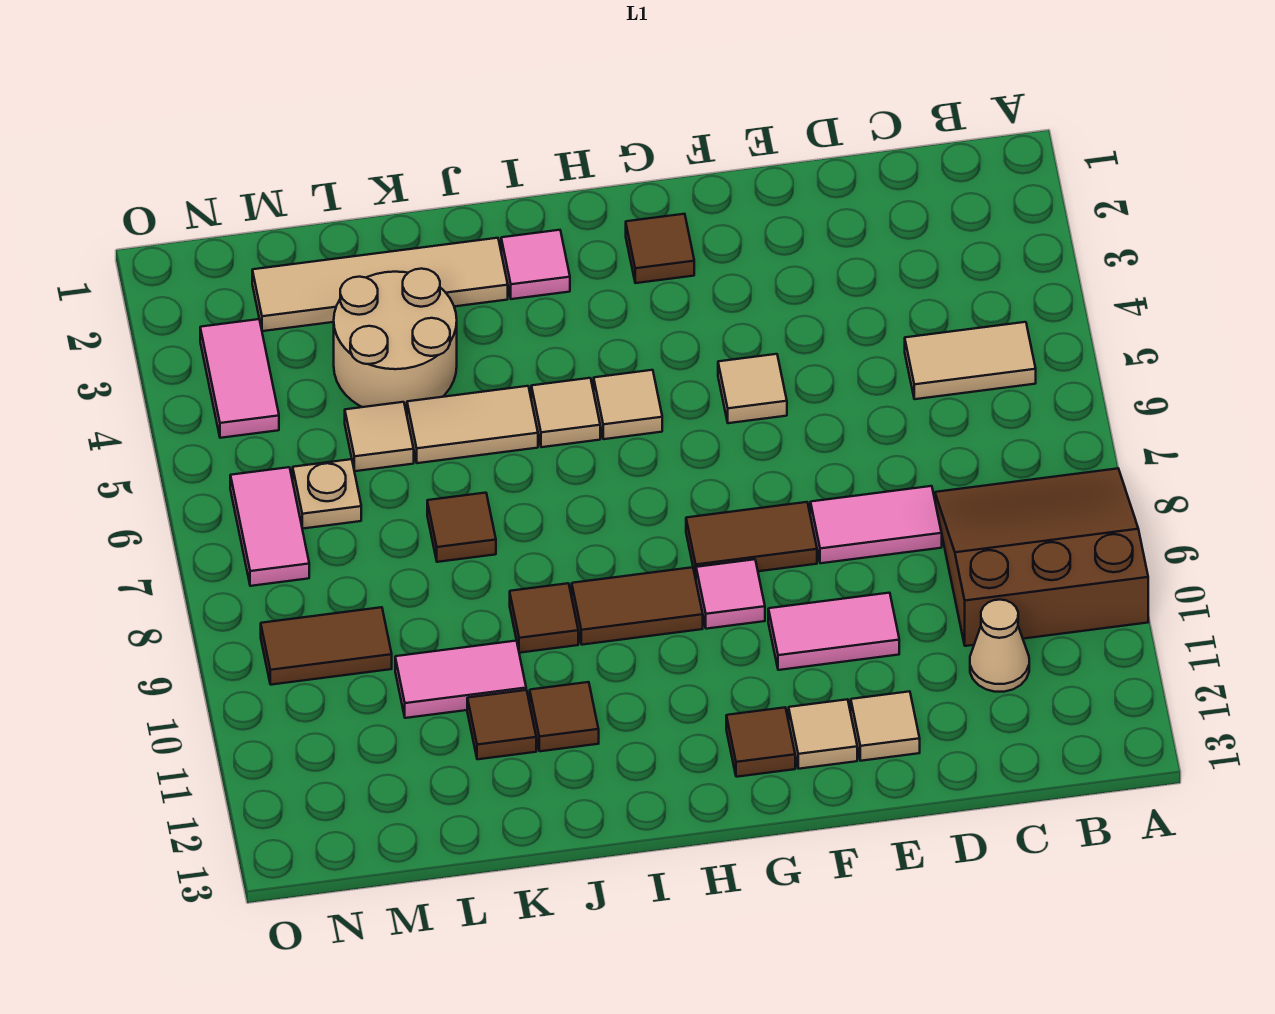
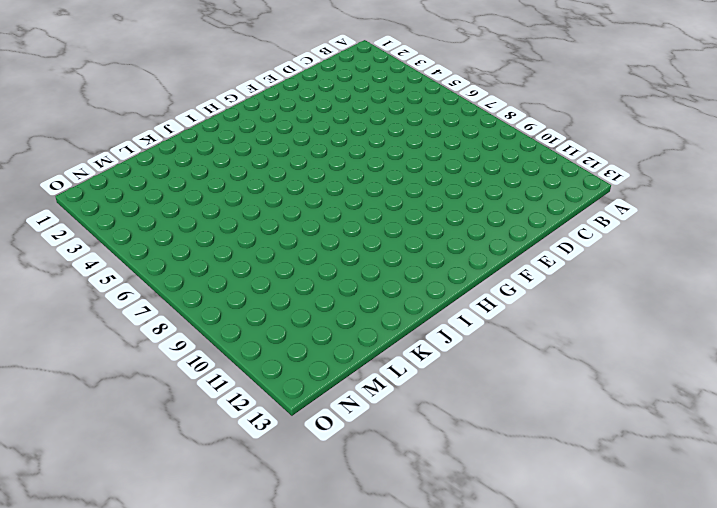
none -> brown 3x3 slope [935,468,1148,646]
none -> tan 1x2 tile [905,322,1036,399]
none -> tan 1x1 cone [970,600,1029,692]

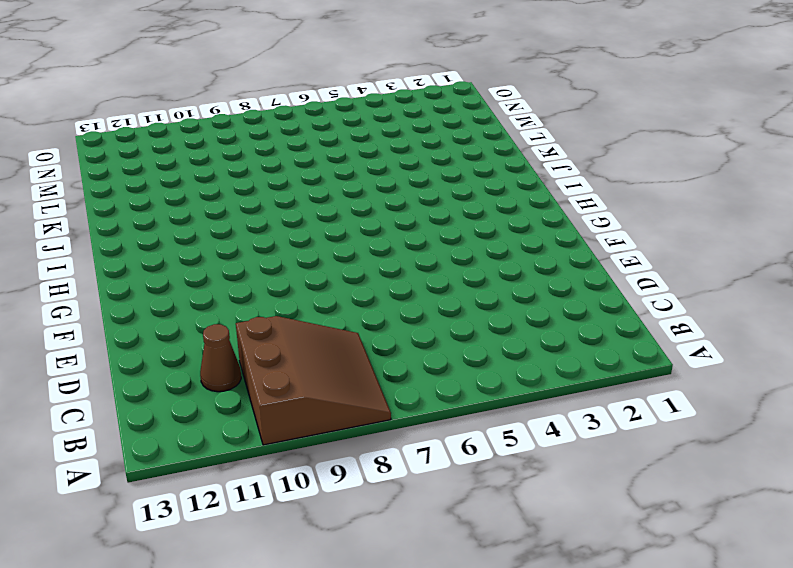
brown 1x1 cone [200,324,241,392] -> tan 1x1 cone [970,600,1029,692]
none -> tan 1x2 tile [905,322,1036,399]
none -> pink 1x2 tile [810,486,942,563]
none -> pink 1x2 tile [768,593,899,670]

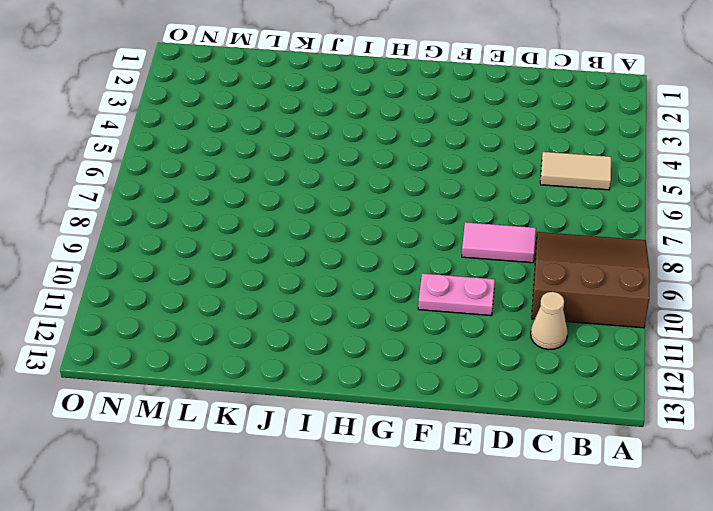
pink 1x2 plate [418,273,495,316] -> pink 1x2 tile [768,593,899,670]
none -> tan 1x1 tile [851,691,920,761]
none -> tan 1x1 tile [718,354,787,423]
none -> brown 1x2 tile [686,502,817,578]

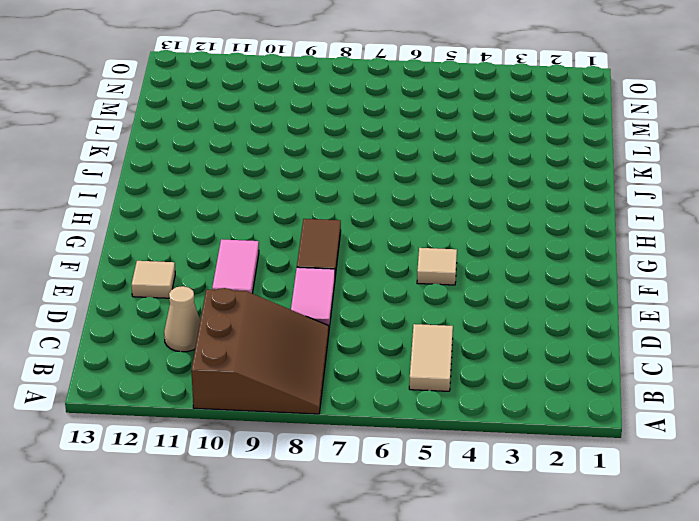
none -> tan 1x1 tile [789,699,857,769]
none -> brown 1x1 tile [626,214,694,283]
none -> pink 1x1 tile [696,559,765,629]

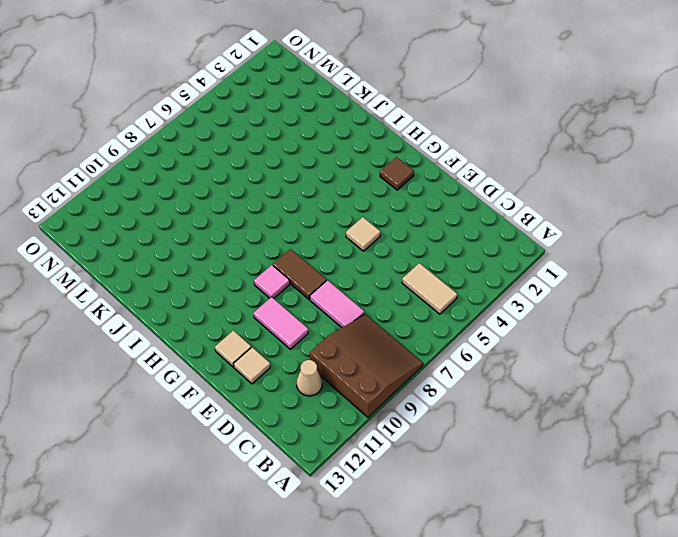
none -> brown 1x1 tile [726,708,795,777]
none -> tan 1x1 tile [594,370,662,439]
none -> brown 1x2 tile [572,567,703,645]

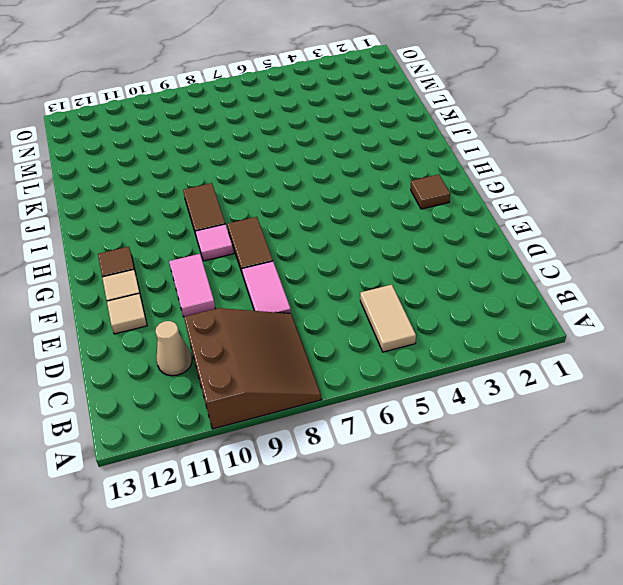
none -> tan 1x1 tile [718,354,787,423]
none -> tan 1x1 tile [594,370,662,439]
none -> pink 1x1 tile [501,230,570,299]

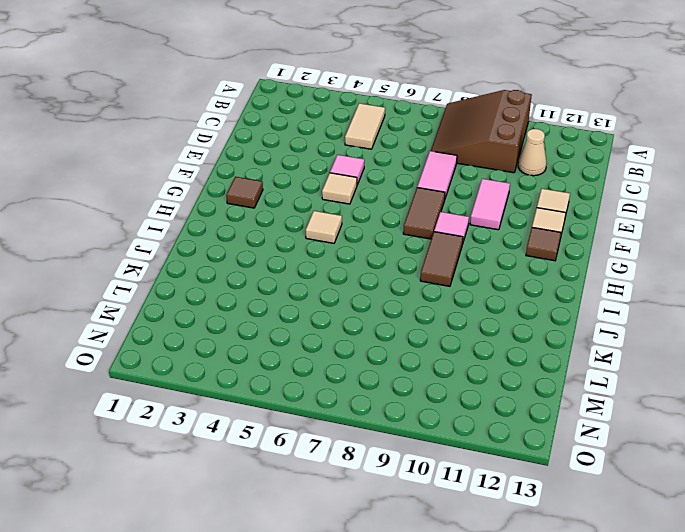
pink 1x1 tile [330,155,364,185] -> pink 1x1 tile moved to [501,230,570,299]
none -> tan 1x1 tile [531,378,600,447]
none -> tan 1x4 tile [252,238,508,331]
none -> tan 1x2 tile [407,386,538,463]

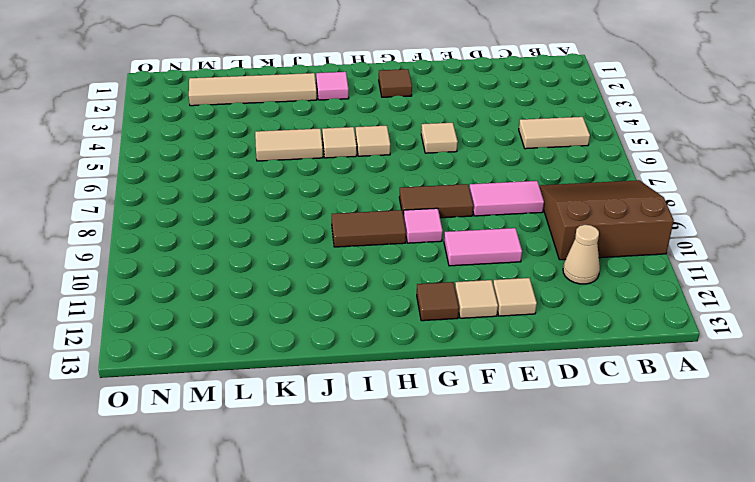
none -> brown 1x1 tile [510,583,578,653]
none -> brown 1x1 tile [530,682,599,751]
none -> tan 2x2 round brick [334,269,457,414]

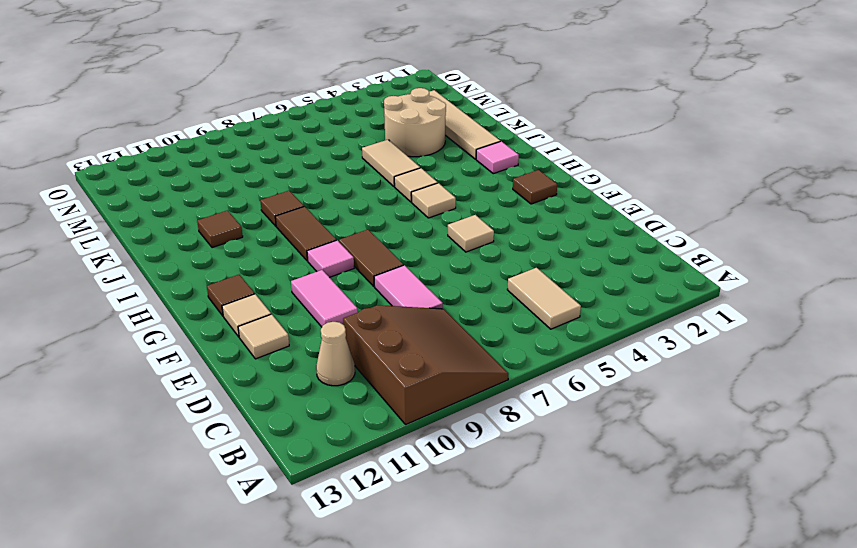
none -> brown 1x1 tile [427,493,496,562]
none -> pink 1x2 tile [395,641,526,718]
none -> brown 1x1 tile [467,690,536,759]

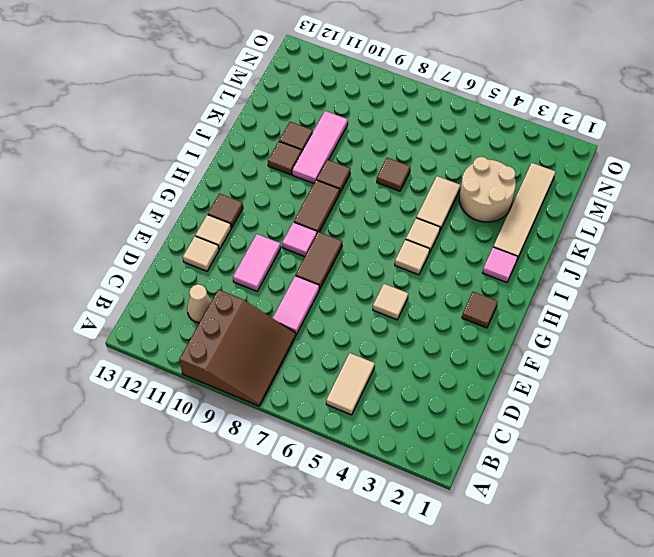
pink 1x3 tile [292,111,348,183] -> pink 1x2 tile [395,641,526,718]
none -> tan 1x1 tile [345,402,414,471]
none -> tan 1x1 plate [293,459,361,529]
none -> brown 1x2 tile [261,607,392,685]

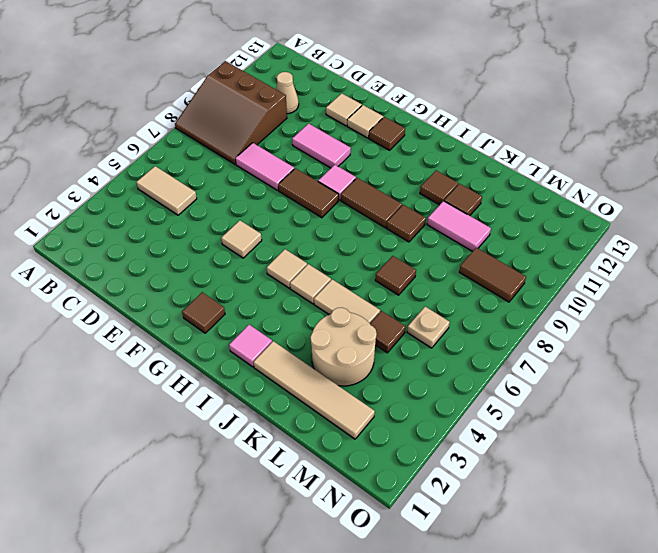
brown 1x1 tile [370,311,406,353] -> tan 1x1 tile [345,402,414,471]
none -> pink 1x2 tile [200,319,279,438]
none -> pink 1x2 tile [230,467,309,586]

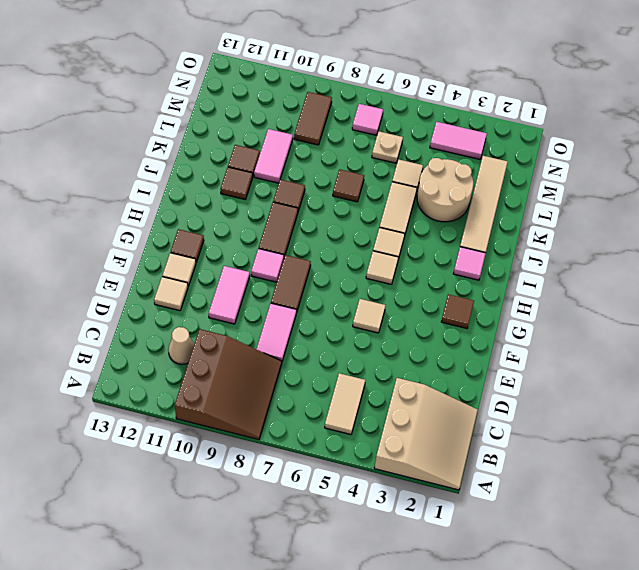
tan 3x3 slope [374,378,478,490] -> none
pink 1x1 tile [352,104,383,135] -> pink 1x2 tile [230,467,309,586]

